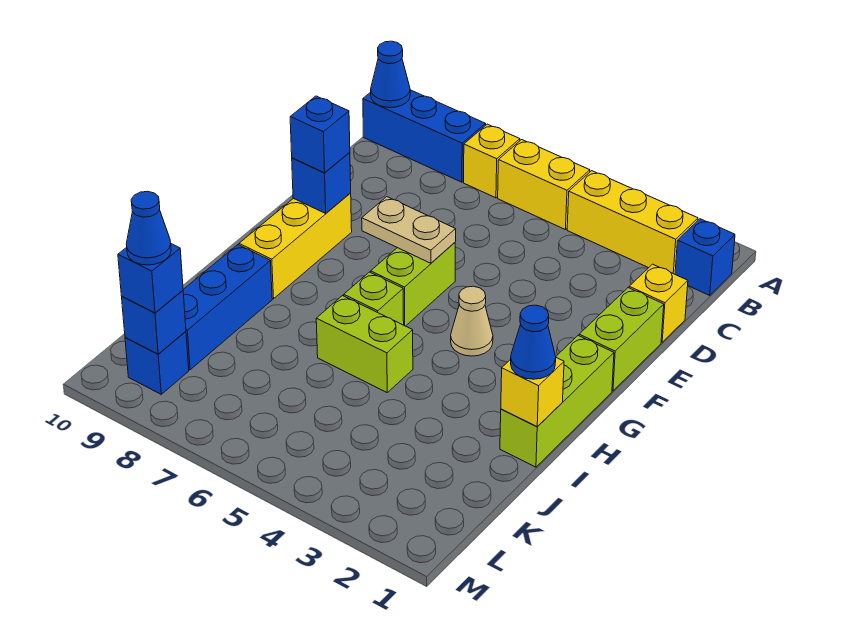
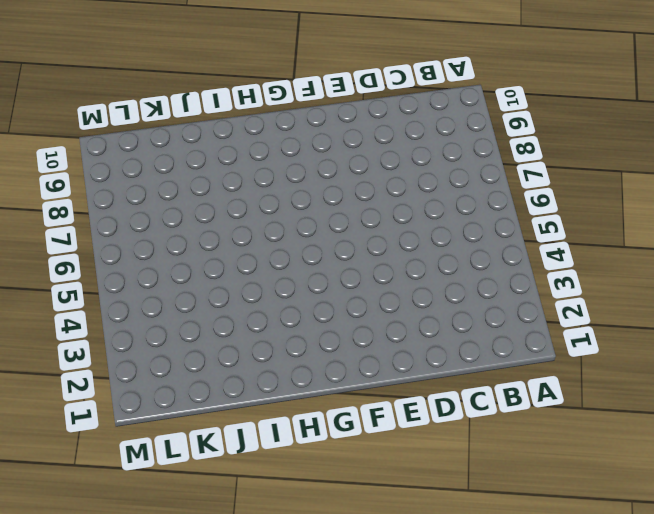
none -> blue 1x1 brick [675,219,735,295]
none -> yellow 1x3 brick [567,171,698,274]
none -> yellow 1x2 brick [498,140,590,230]

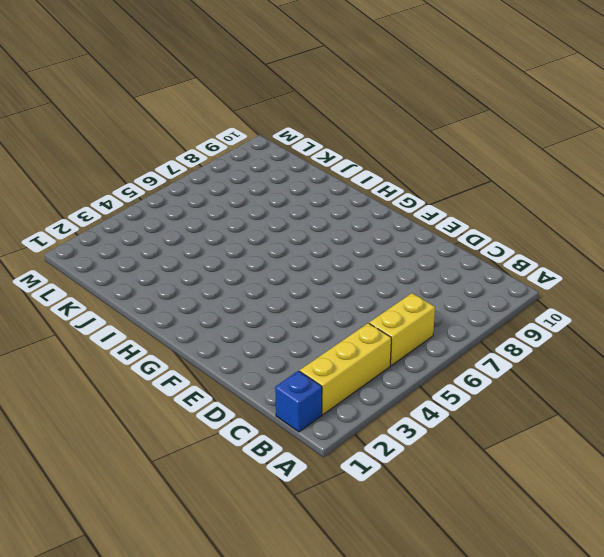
none -> yellow 1x1 brick [464,124,520,198]
none -> blue 1x3 brick [363,90,486,182]
none -> yellow 1x1 brick [629,264,688,342]

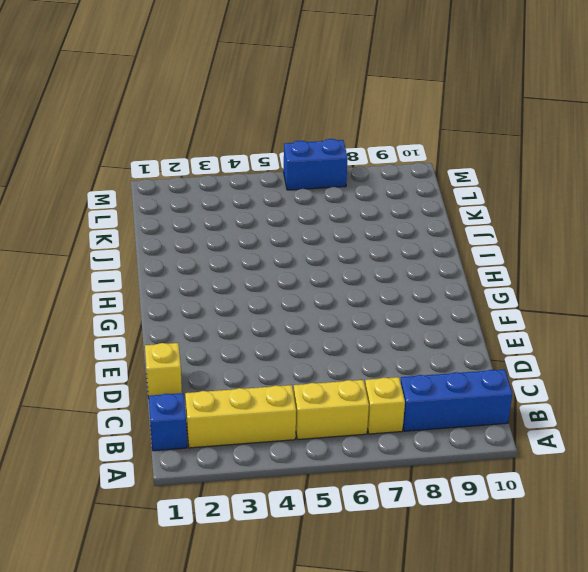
blue 1x2 brick [284,139,348,190] -> none
none -> lime 1x2 brick [579,288,664,391]
none -> lime 1x2 brick [371,243,455,326]
none -> yellow 1x3 brick [239,193,352,299]

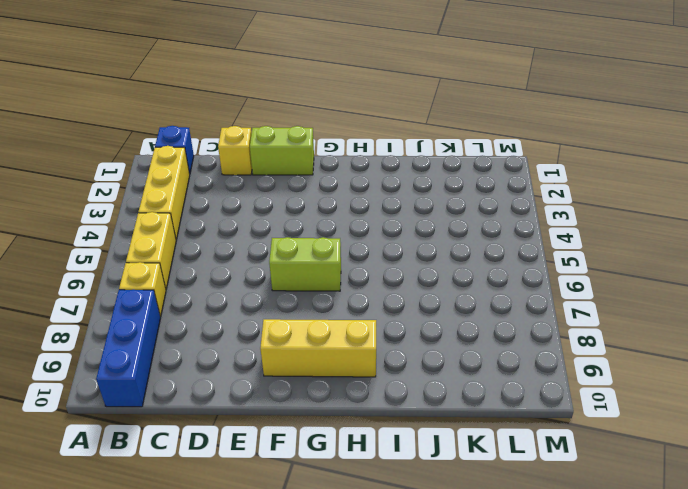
none -> lime 1x3 brick [500,336,614,467]
none -> tan 1x1 cone [451,286,493,356]
none -> lime 1x1 brick [344,272,404,325]

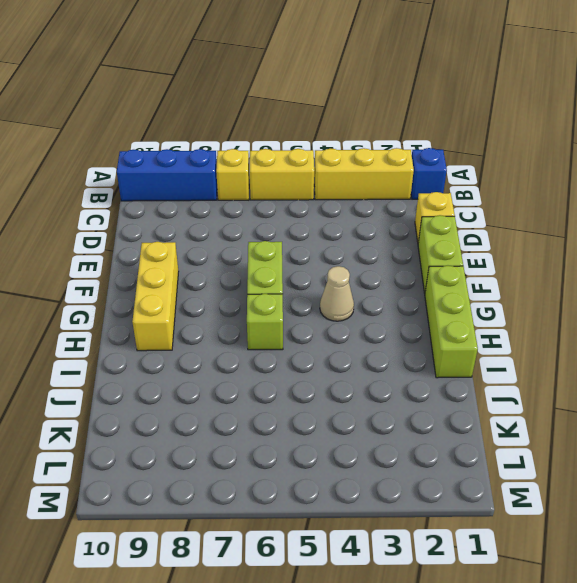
none -> lime 1x2 brick [316,296,413,392]
none -> blue 1x3 brick [183,245,272,370]
none -> blue 1x1 brick [125,331,189,394]

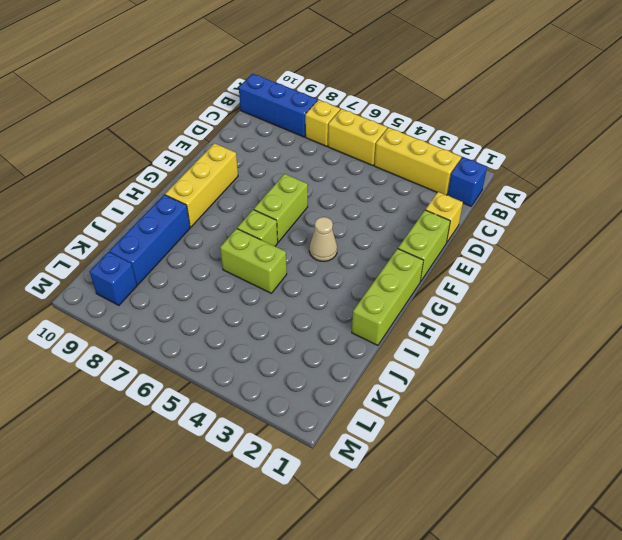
none -> blue 1x1 cone [371,41,410,108]
none -> tan 1x2 plate [362,197,456,263]
none -> blue 1x1 brick [292,152,351,213]

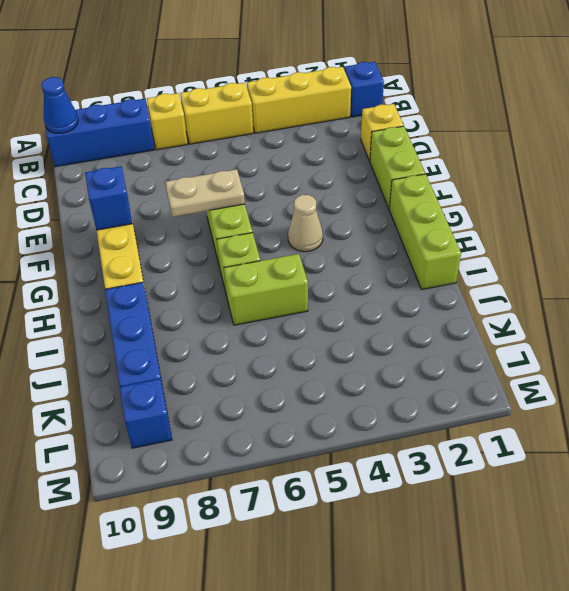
none -> yellow 1x1 brick [501,358,564,427]
none -> blue 1x1 brick [122,290,186,354]
none -> blue 1x1 brick [290,96,350,173]

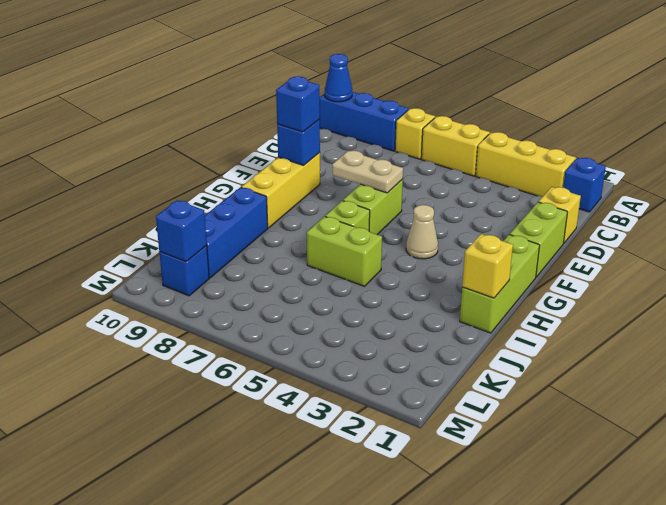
none -> blue 1x1 cone [511,305,556,379]
none -> blue 1x1 brick [118,244,183,313]
none -> blue 1x1 cone [126,191,171,265]

